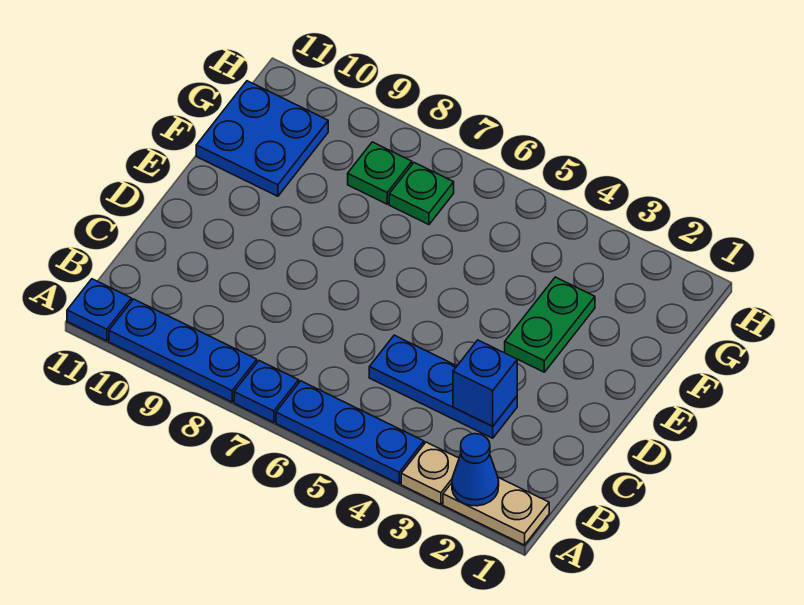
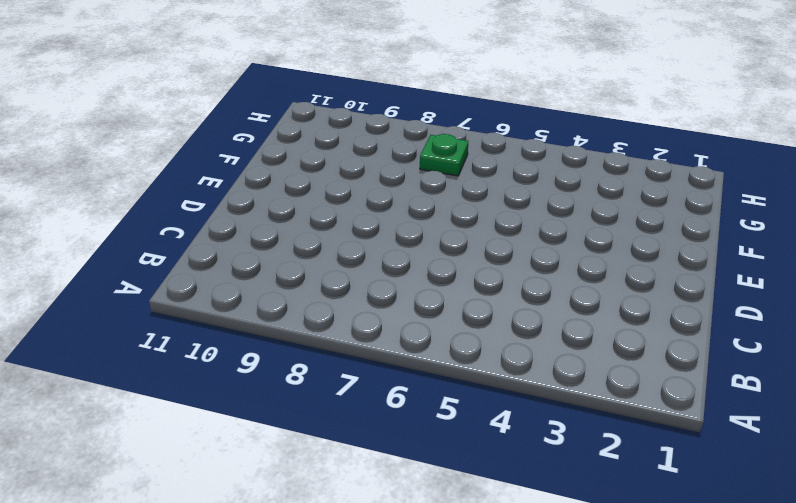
none -> tan 1x2 plate [443,477,549,545]
none -> tan 1x1 plate [401,442,459,504]
none -> blue 1x3 plate [276,381,424,484]

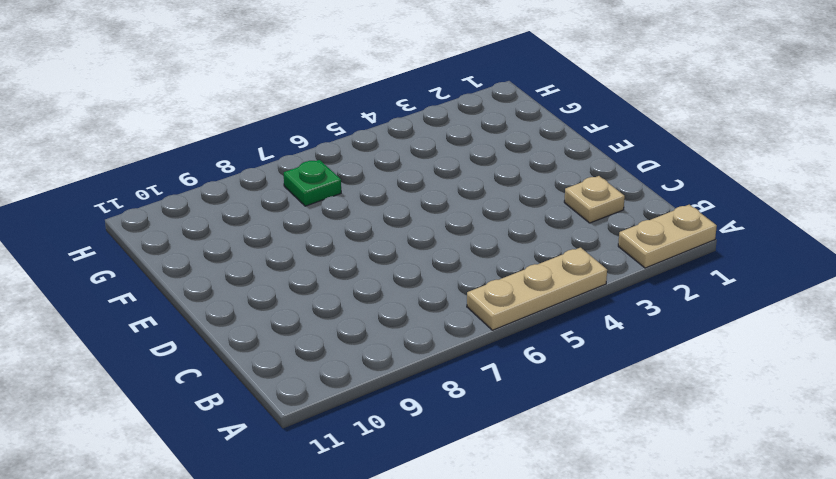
tan 1x3 plate [467,248,607,330] -> blue 1x3 plate [276,381,424,484]
tan 1x1 plate [564,176,625,223] -> tan 1x1 plate moved to [401,442,459,504]
none -> blue 1x1 plate [234,361,299,423]
none -> blue 1x3 plate [109,299,257,402]
none -> blue 1x1 plate [67,279,132,341]

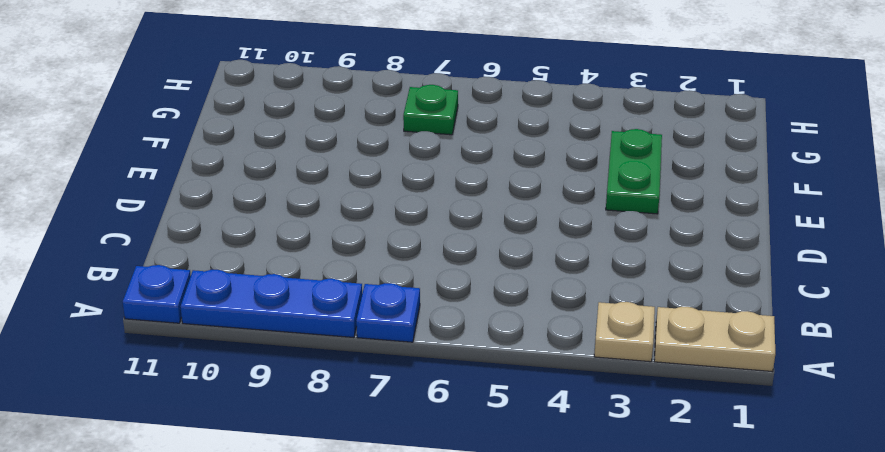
none -> blue 1x3 plate [276,381,424,484]
none -> blue 1x3 plate [369,335,517,438]
none -> blue 2x2 plate [196,81,328,196]

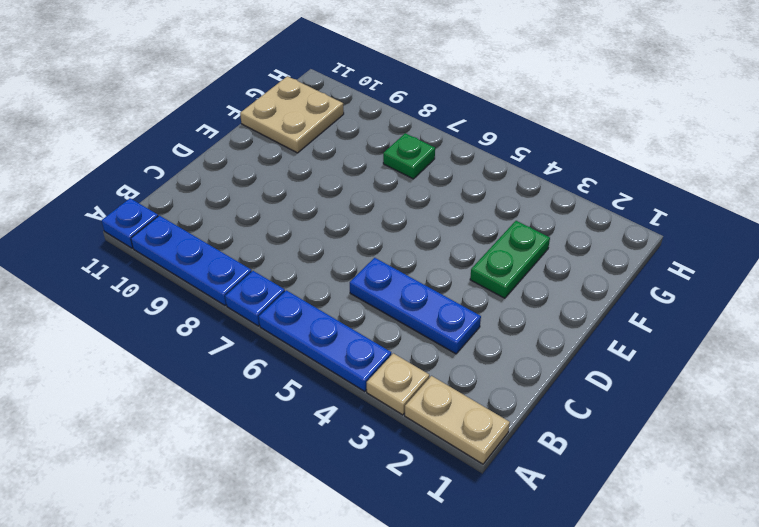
tan 2x2 plate [240,76,344,153] -> blue 2x2 plate [196,81,328,196]
none -> green 1x1 plate [348,142,412,204]
none -> blue 1x1 cone [452,434,499,506]
none -> blue 1x1 brick [453,340,517,426]

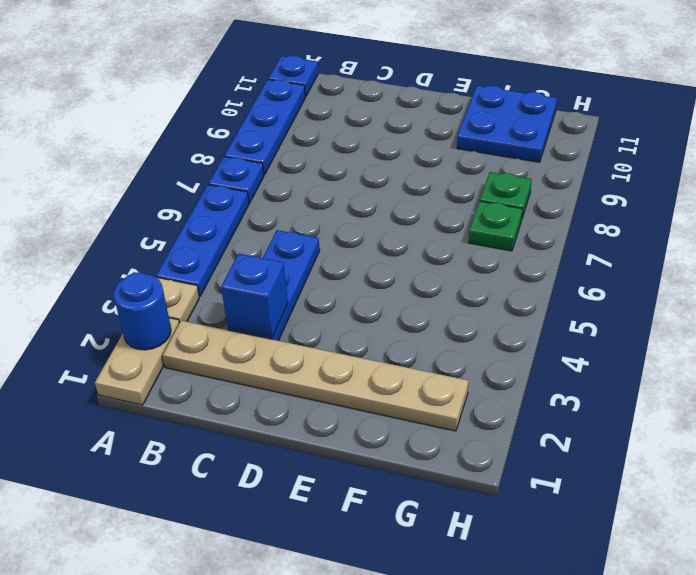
blue 1x1 round brick [114,273,171,350] -> blue 1x1 cone [452,434,499,506]
tan 1x6 plate [162,321,468,431] -> none
none -> green 1x2 plate [505,277,595,372]

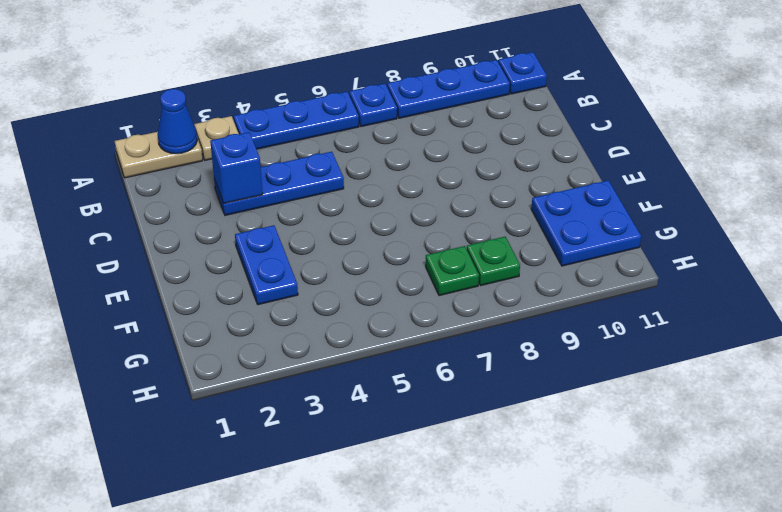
blue 1x2 plate [235,225,298,305] -> green 1x2 plate [505,277,595,372]

